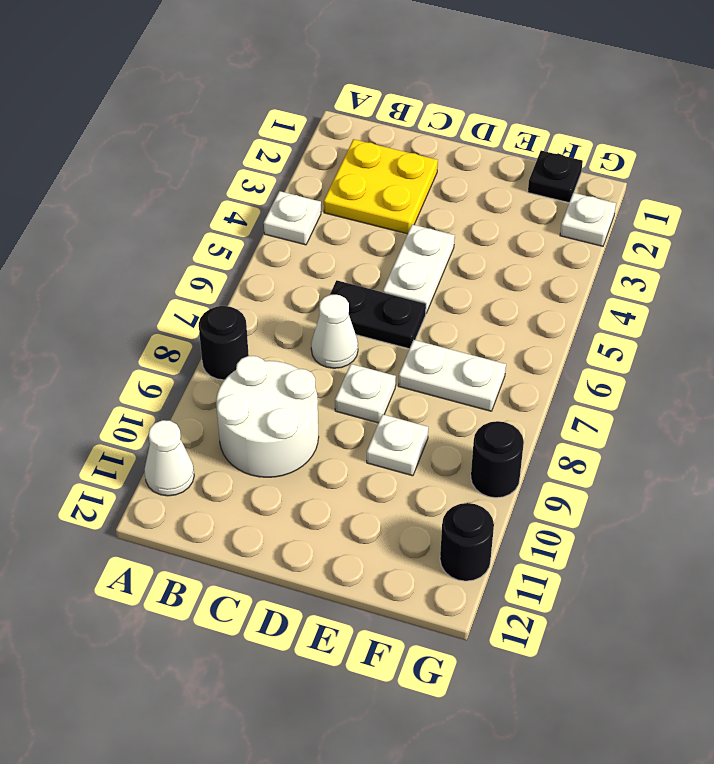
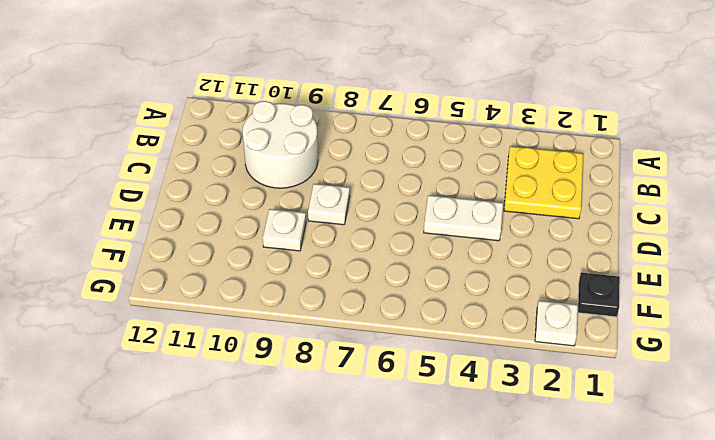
none -> white 1x1 plate [264,191,321,245]
none -> black 1x1 round brick [199,306,249,380]
none -> white 1x1 cone [145,420,194,496]

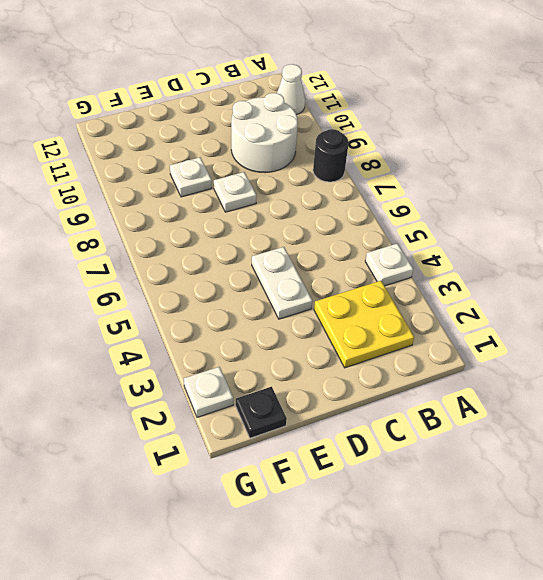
none -> black 1x2 plate [330,280,426,349]
none -> white 1x1 cone [311,295,358,368]
none -> white 1x2 plate [399,340,506,411]

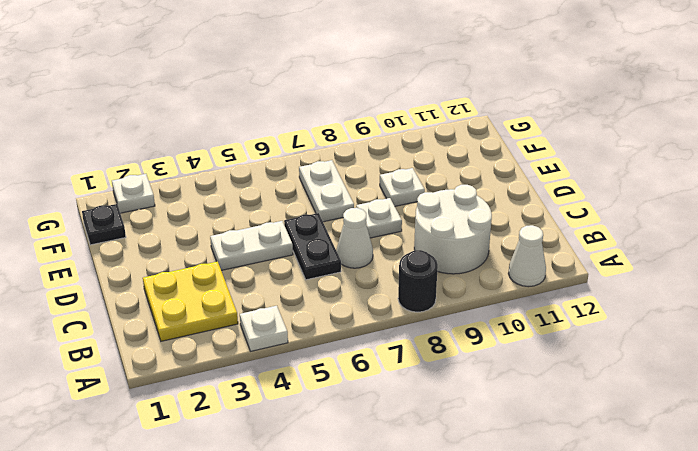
none -> black 1x1 round brick [471,421,524,498]
none -> black 1x1 round brick [440,503,494,581]

